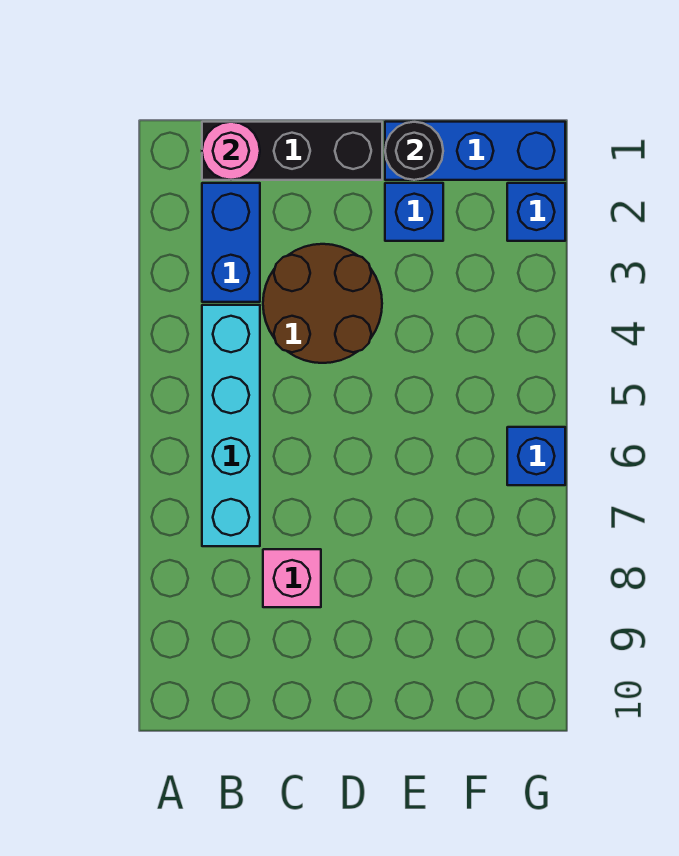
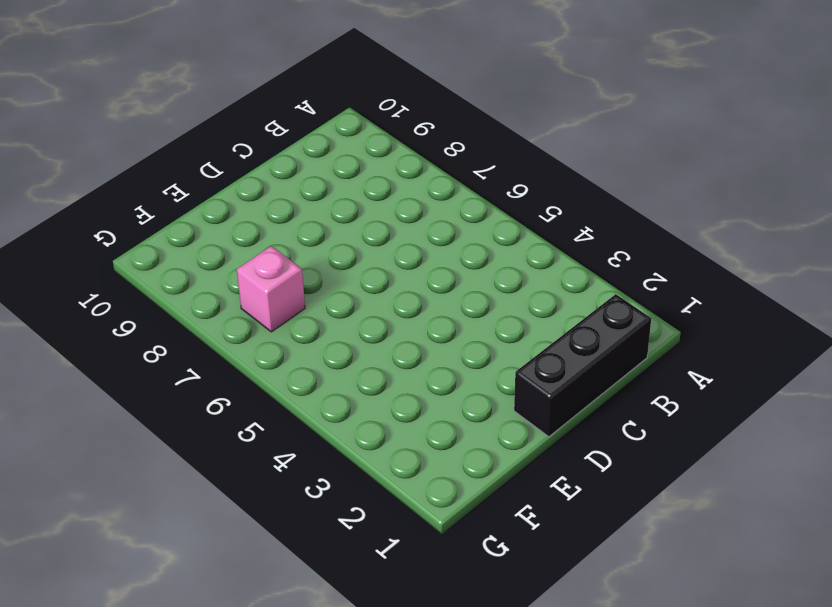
pink 1x1 brick [237,246,305,332] -> pink 1x1 brick moved to [263,549,321,607]
none -> blue 1x2 brick [202,183,260,302]
none -> cyan 1x4 brick [202,305,260,546]

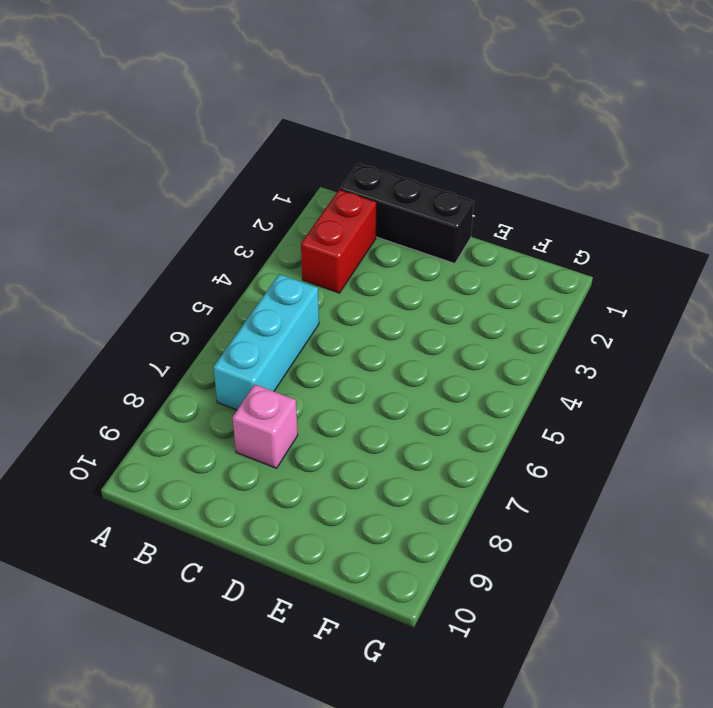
red 1x2 brick [301,190,377,293] -> blue 1x2 brick [202,183,260,302]
cyan 1x3 brick [213,274,319,410] -> cyan 1x4 brick [202,305,260,546]
none -> brown 2x2 round brick [263,244,382,363]
none -> blue 1x3 brick [385,122,565,180]

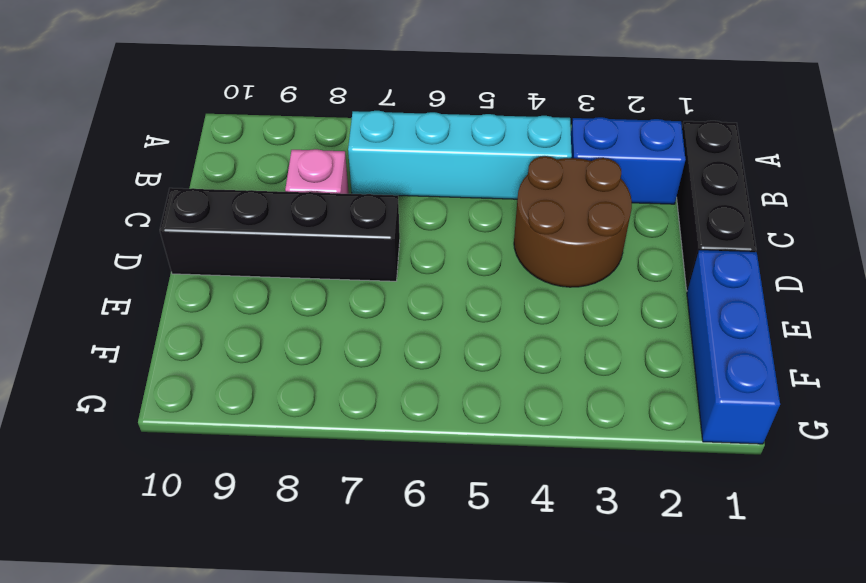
black 1x4 brick [160,188,400,281] -> none
none -> blue 1x1 brick [385,183,443,241]
none -> blue 1x1 brick [507,183,565,241]

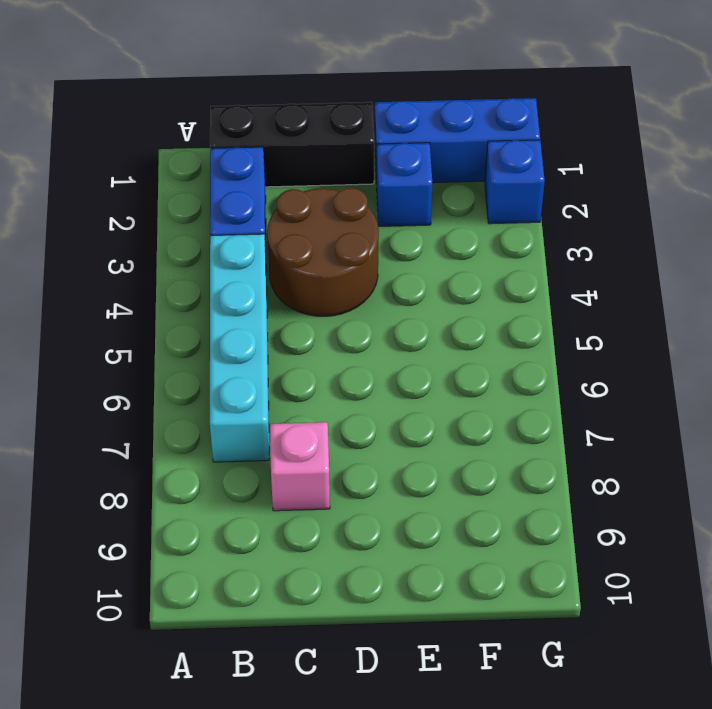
none -> blue 1x1 brick [507,427,565,485]
none -> pink 1x1 round brick [202,122,260,180]

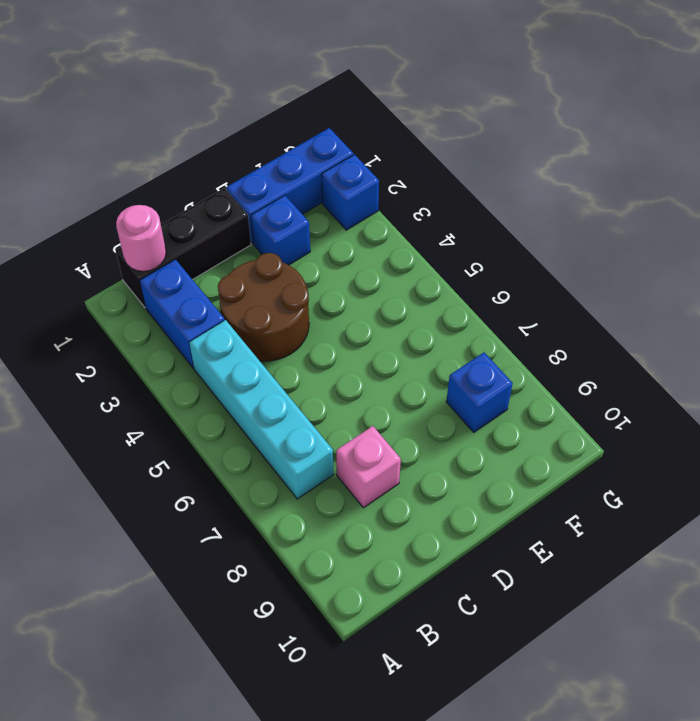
blue 1x1 brick [446,352,513,432] -> blue 1x1 brick moved to [507,427,565,485]
none -> black 1x1 round brick [385,122,443,180]

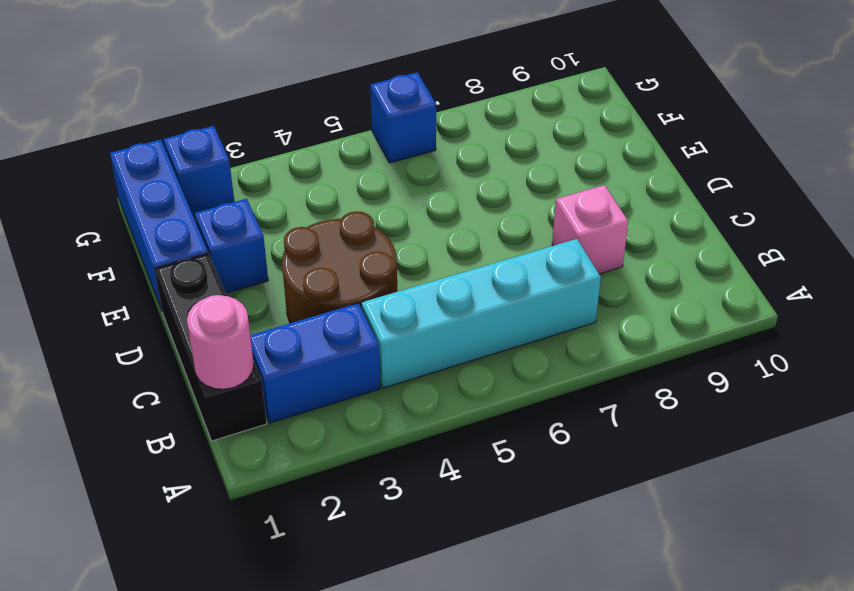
none -> black 1x1 round brick [385,122,443,180]

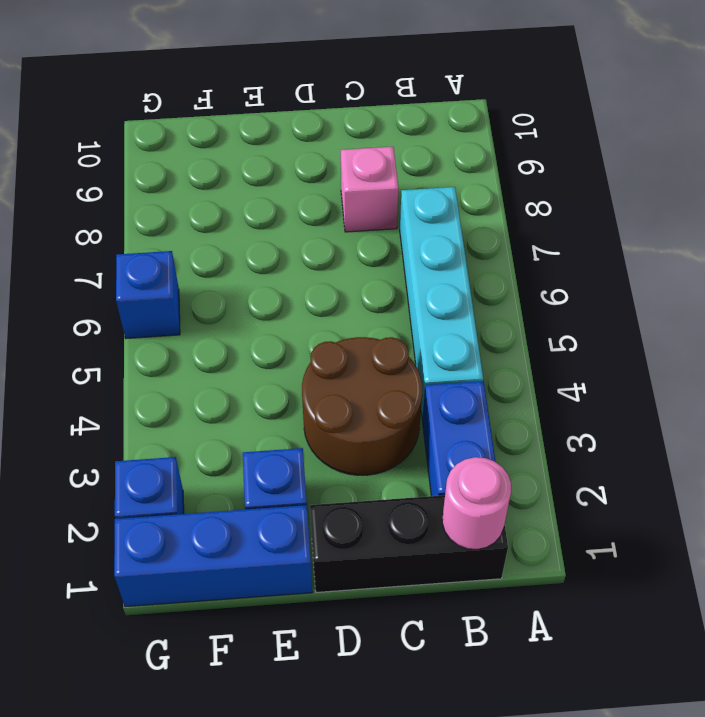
none -> black 1x1 round brick [385,122,443,180]

